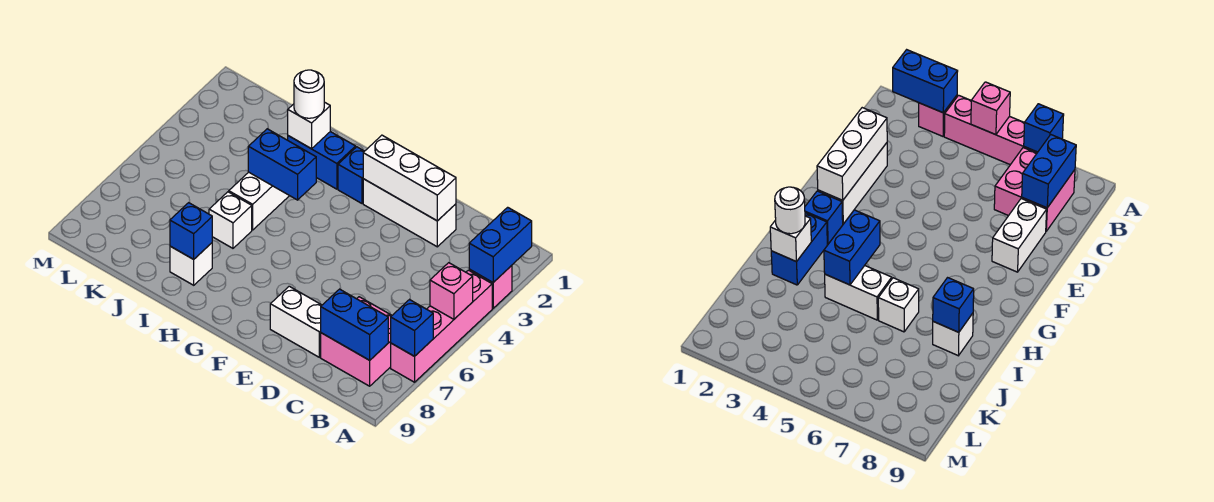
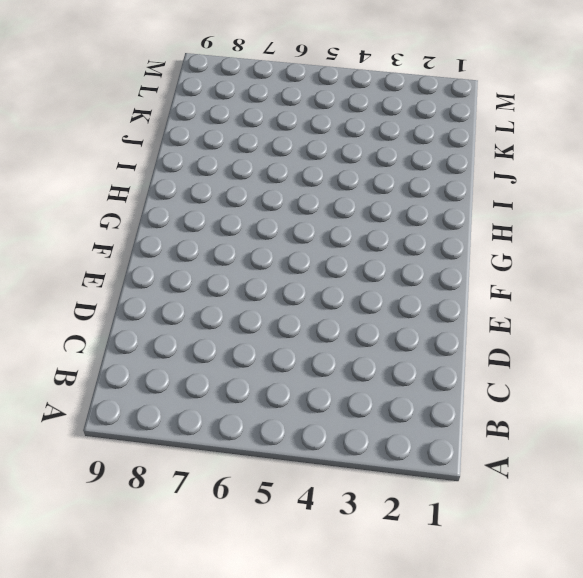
none -> pink 1x1 brick [469,265,512,308]
none -> pink 1x4 brick [391,270,492,382]
none -> pink 2x2 brick [321,297,392,386]

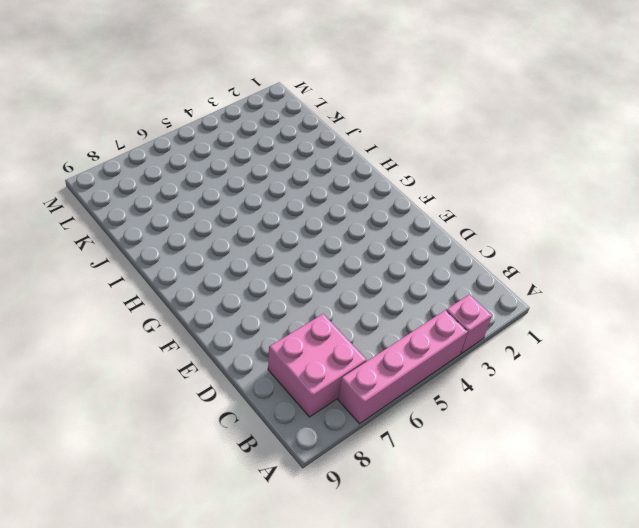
none -> white 1x3 brick [363,179,456,247]
none -> white 1x2 brick [270,286,322,357]
none -> blue 1x1 brick [338,147,364,203]

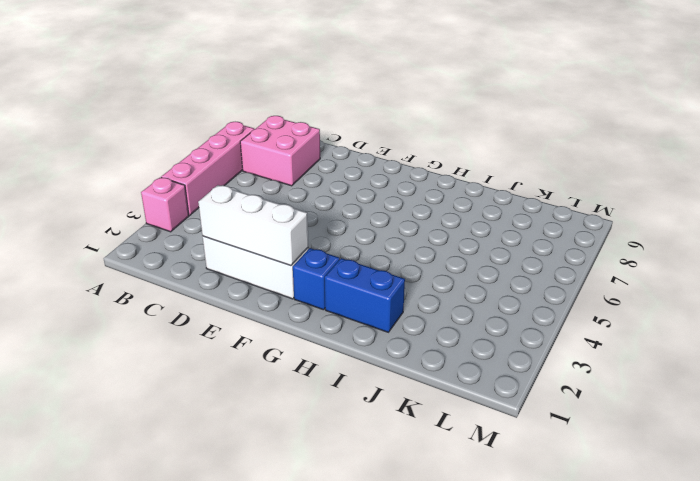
none -> white 1x2 brick [270,286,322,357]
none -> white 1x2 brick [229,172,289,230]
none -> white 1x1 brick [209,192,252,248]

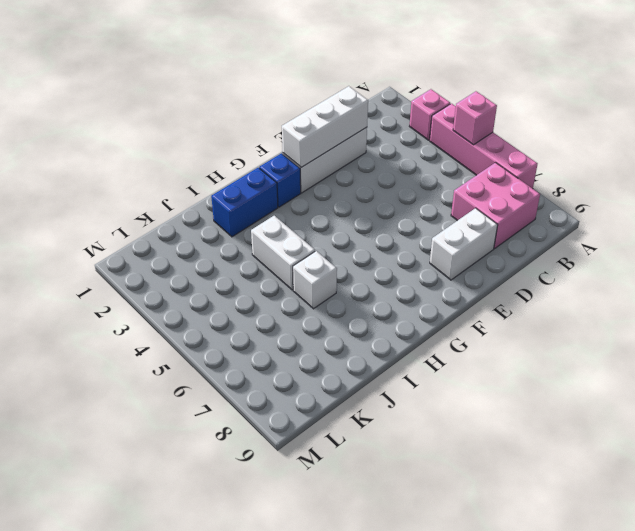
none -> white 1x1 brick [170,243,212,285]
none -> blue 1x2 brick [469,207,532,282]
none -> blue 1x1 brick [391,299,433,356]

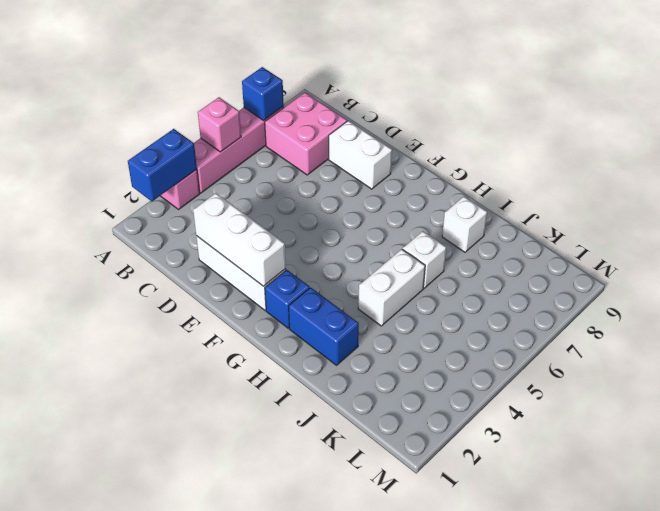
none -> blue 1x2 brick [321,289,388,360]
none -> blue 1x2 brick [248,129,316,200]
none -> white 1x1 brick [288,102,330,149]

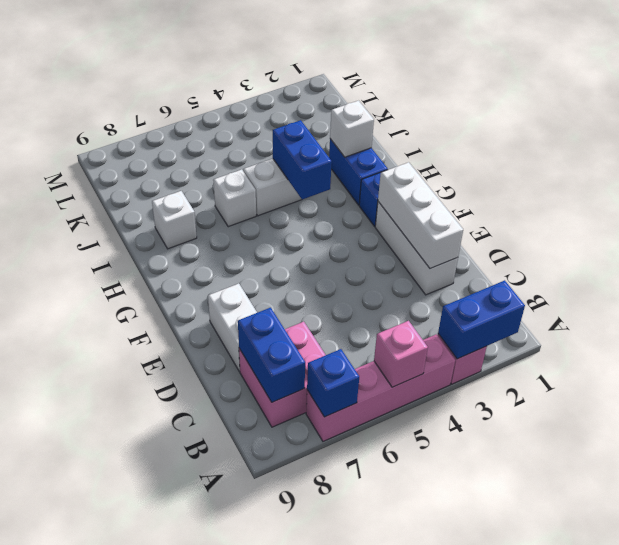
none -> blue 1x1 brick [170,203,212,259]
none -> white 1x1 round brick [294,70,324,118]

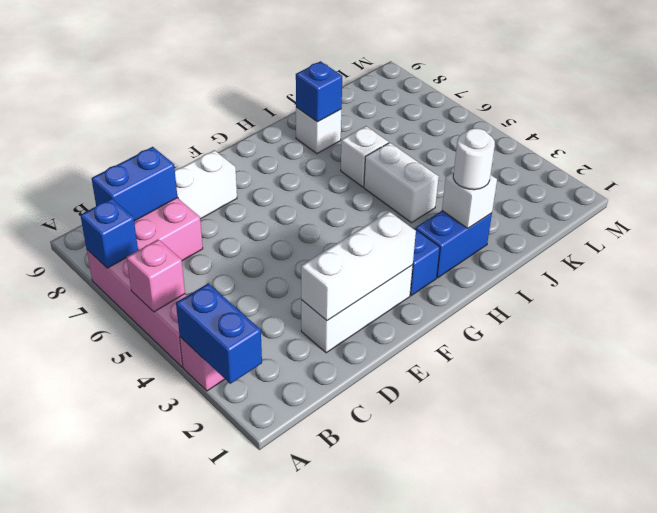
none -> blue 1x2 brick [248,129,316,200]

